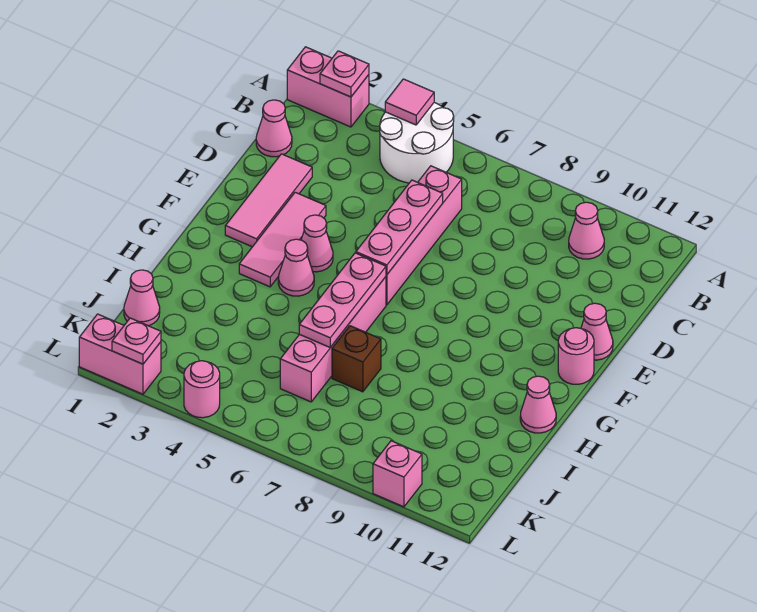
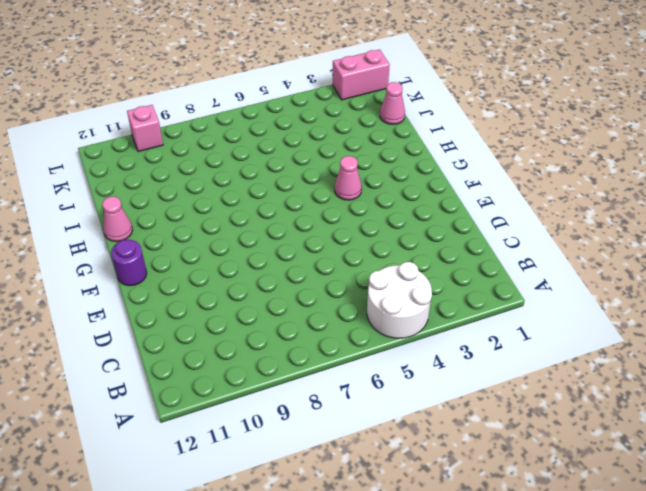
purple 1x1 round brick [111,240,147,286] -> pink 1x1 round brick [558,328,594,384]
none -> pink 1x2 brick [287,47,369,127]
none -> pink 1x1 cone [569,202,604,259]
none -> pink 1x1 cone [256,100,292,157]

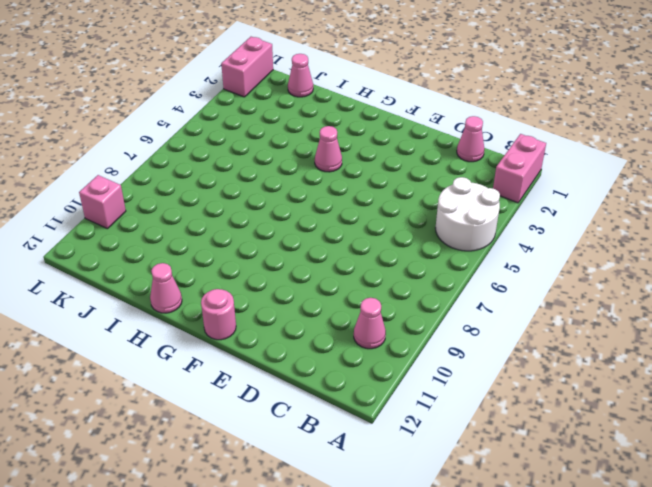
none -> pink 1x4 brick [386,166,462,305]
none -> pink 1x3 tile [225,154,312,247]
none -> pink 1x3 tile [239,192,326,287]

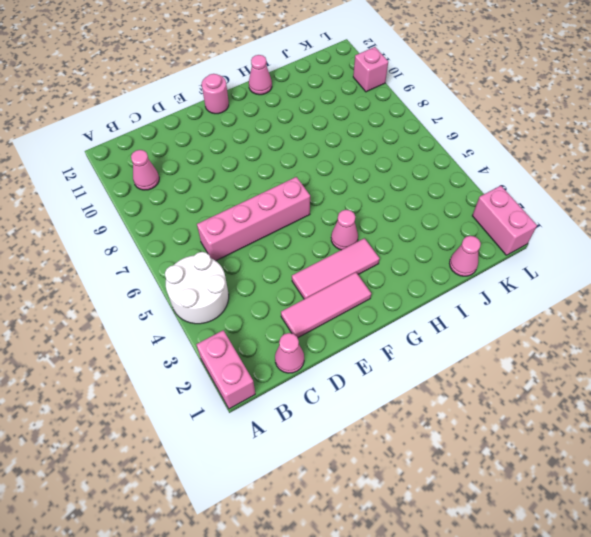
none -> pink 1x1 cone [581,303,613,360]
none -> pink 1x1 cone [301,215,333,272]
none -> pink 1x4 brick [280,277,386,402]

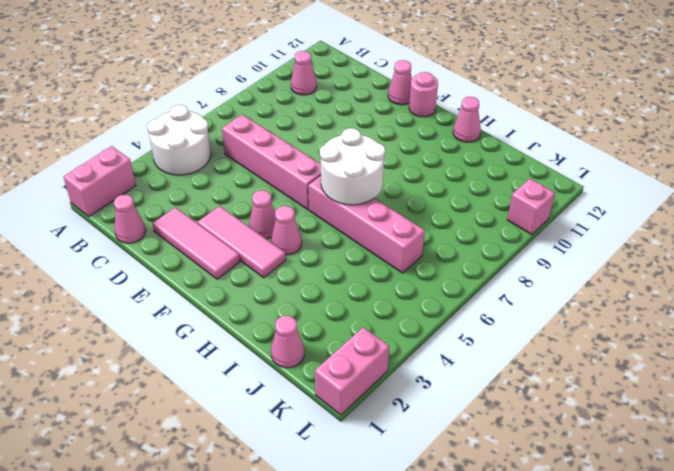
white 2x2 round brick [320,128,385,205] -> pink 1x3 plate [299,253,386,347]
none -> brown 1x1 brick [332,326,381,392]
none -> pink 1x1 round brick [184,361,220,418]
none -> pink 1x1 plate [320,51,369,97]

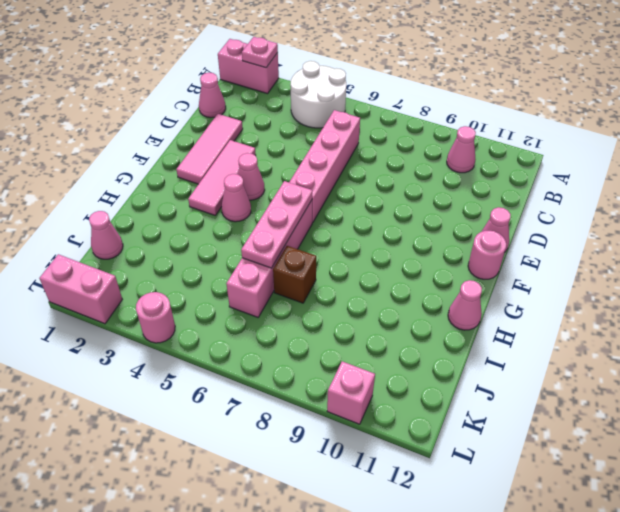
none -> pink 1x1 tile [385,79,434,125]
none -> pink 1x3 plate [356,180,443,275]
none -> pink 1x1 plate [112,318,161,364]

